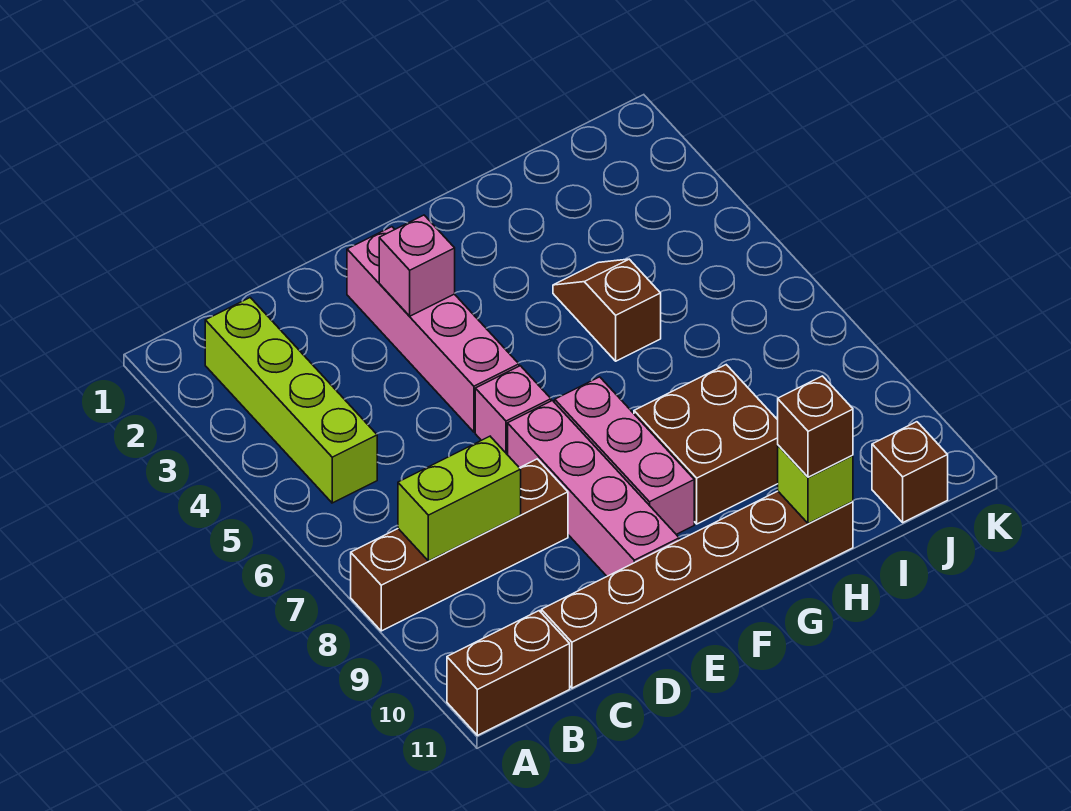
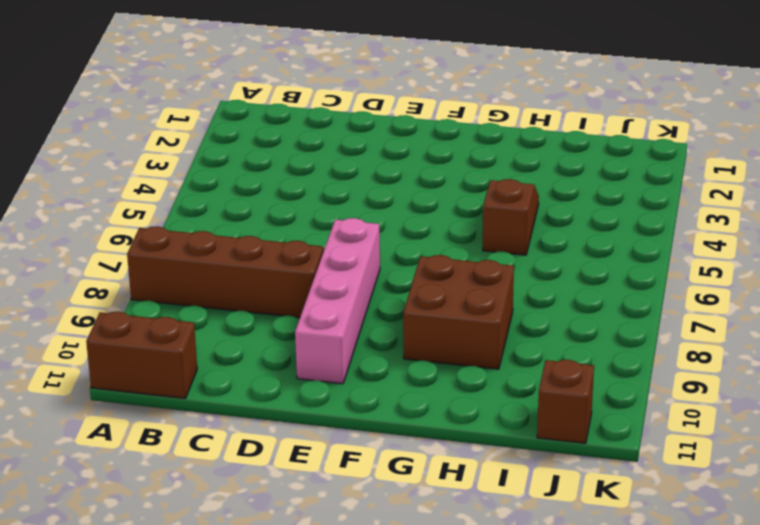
none -> lime 1x4 brick [205,298,377,503]
none -> brown 1x6 brick [541,491,853,688]
none -> pink 1x4 brick [347,227,519,432]

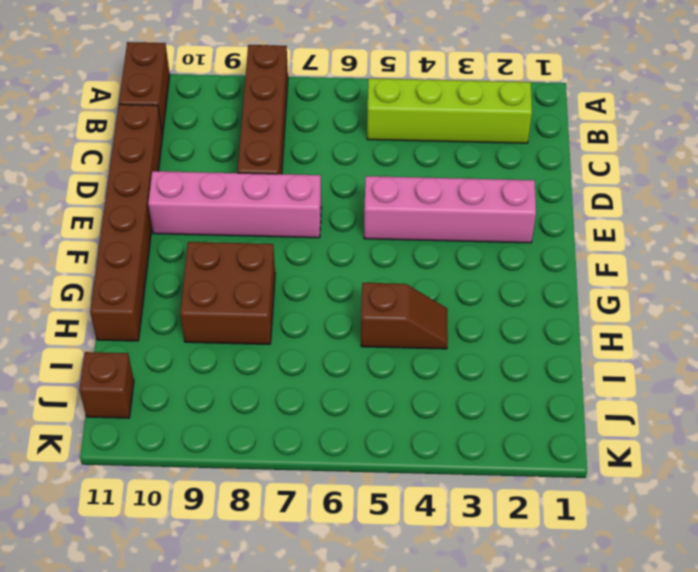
none -> pink 1x1 brick [475,366,551,455]
none -> pink 1x3 brick [555,377,694,534]
none -> lime 1x2 brick [398,436,521,561]

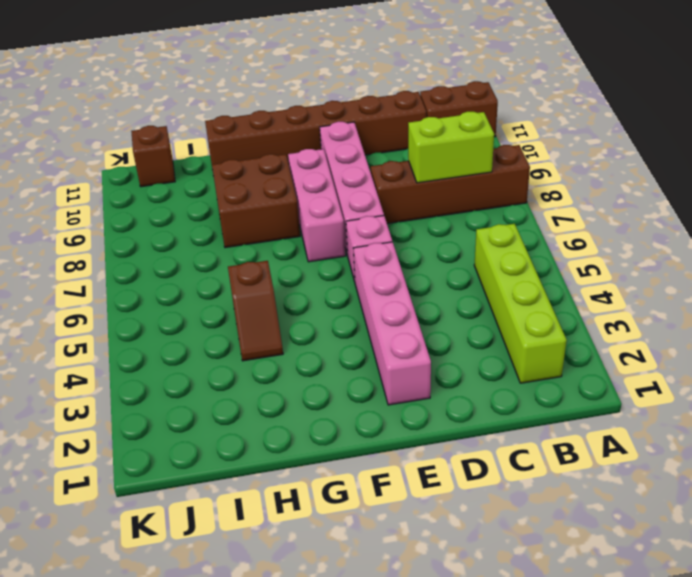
none -> pink 1x1 brick [379,215,455,316]
none -> lime 1x1 brick [778,445,853,524]
none -> brown 1x1 brick [778,376,853,477]

